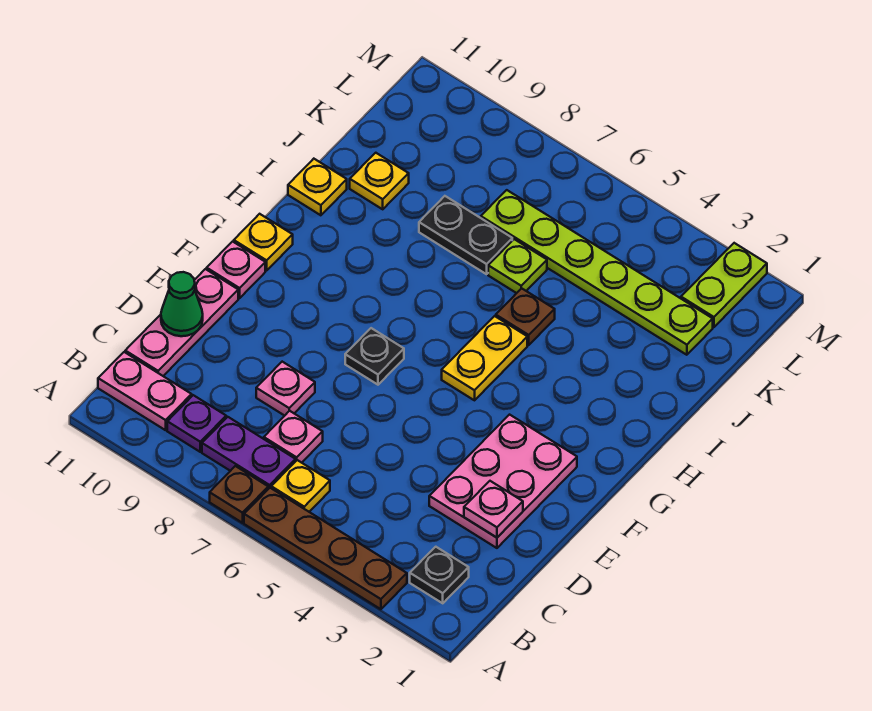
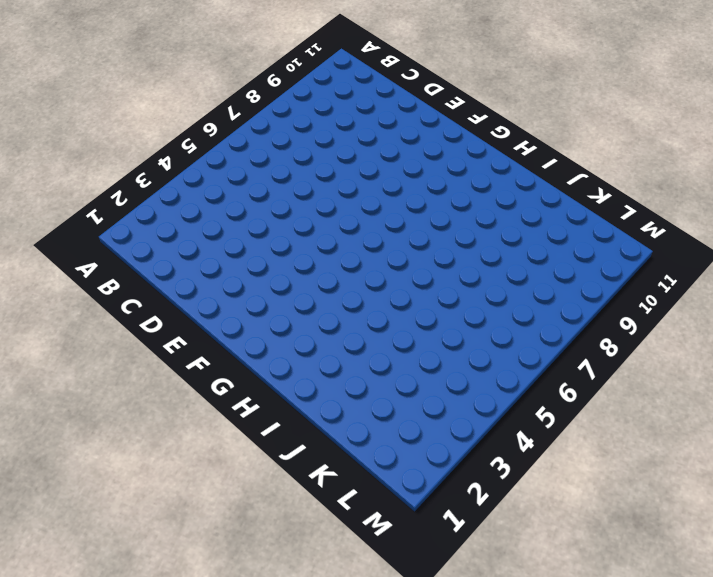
none -> brown 1x4 plate [244,488,407,609]
none -> brown 1x1 plate [210,466,268,523]
none -> black 1x1 plate [410,547,469,603]

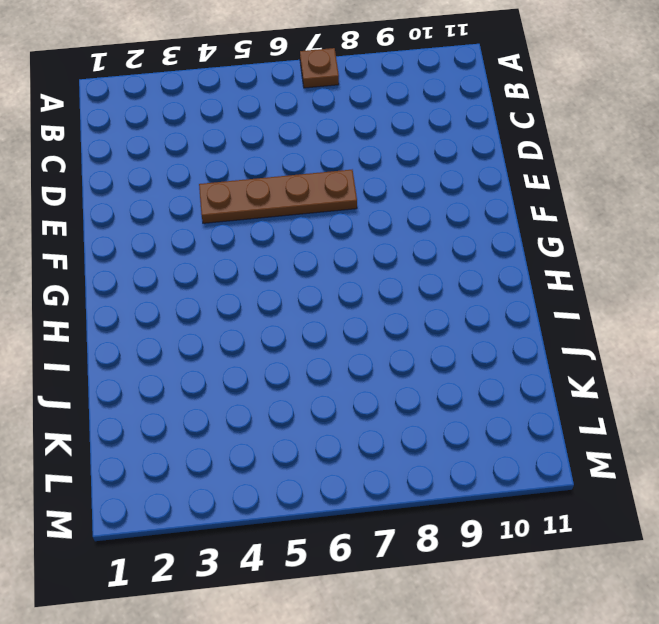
brown 1x4 plate [199,170,357,223] -> brown 1x4 plate moved to [244,488,407,609]
none -> black 1x1 plate [410,547,469,603]
none -> yellow 1x1 plate [271,460,330,512]
none -> purple 1x2 plate [202,417,295,489]

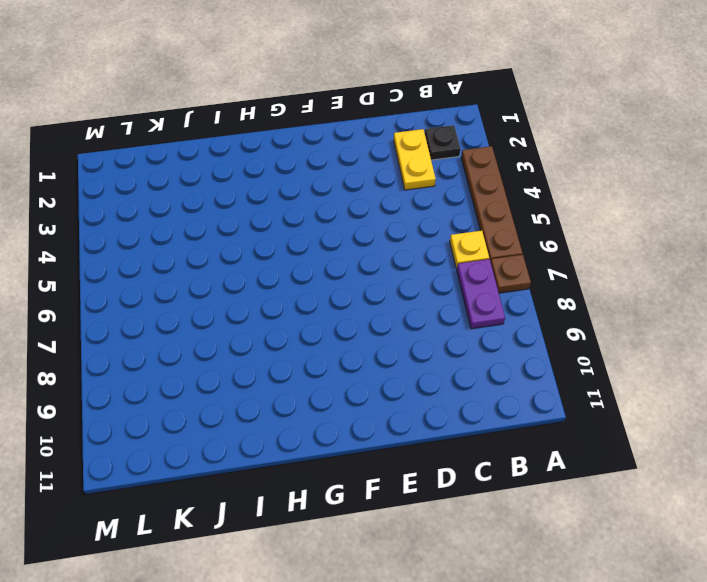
yellow 1x2 plate [394,129,436,190] -> yellow 1x2 plate turned to [442,316,527,400]
none -> purple 1x1 plate [167,395,226,452]
none -> pink 1x2 plate [98,352,192,430]
none -> pink 1x1 plate [264,411,323,463]

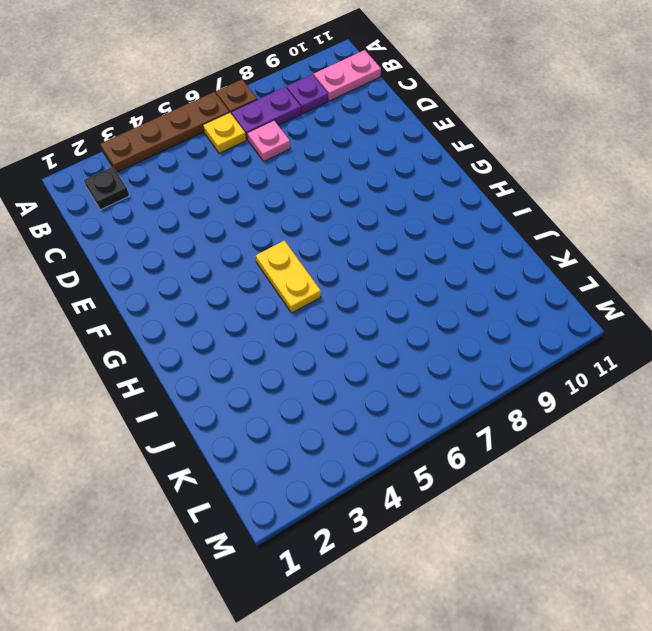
none -> pink 1x3 plate [125,269,238,376]
none -> pink 2x3 plate [429,415,577,548]
none -> pink 1x1 plate [256,362,315,416]

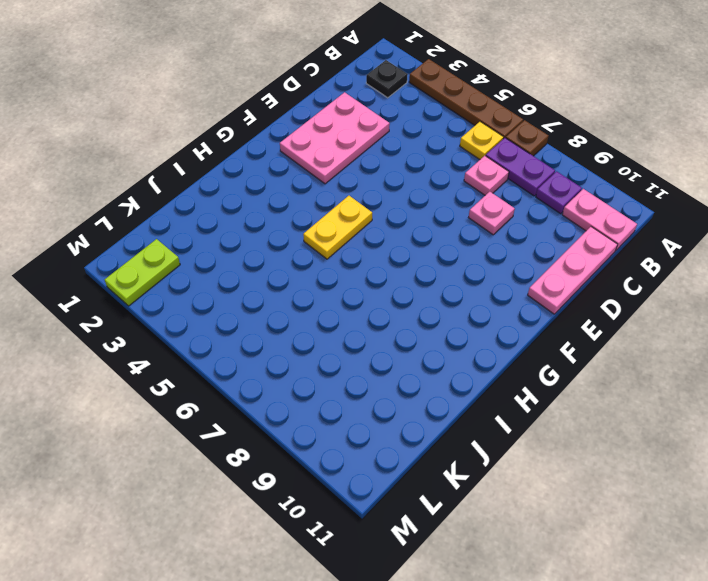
none -> black 1x1 plate [345,328,404,385]
none -> pink 1x1 plate [207,242,265,298]
none -> yellow 1x1 plate [234,214,293,270]

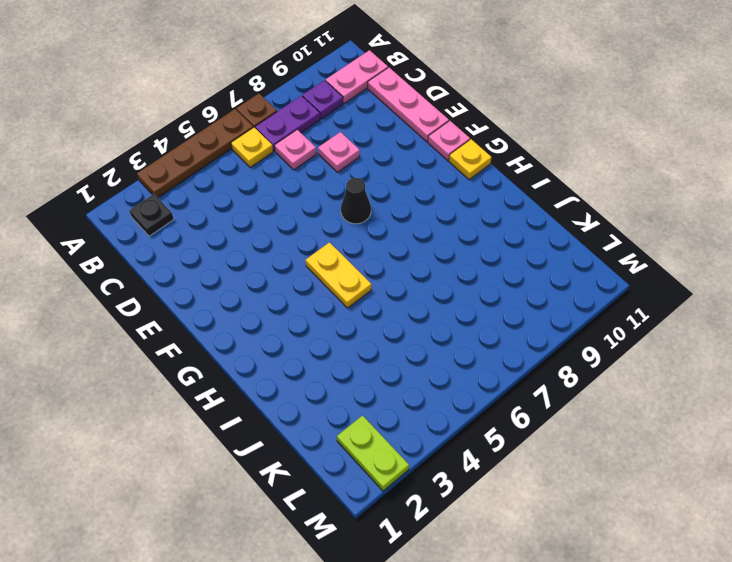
black 1x1 cone [341,178,371,224] -> black 1x1 plate [345,328,404,385]
none -> pink 2x3 plate [429,415,577,548]
none -> brown 1x1 plate [496,288,555,345]
none -> yellow 1x1 plate [288,159,347,215]

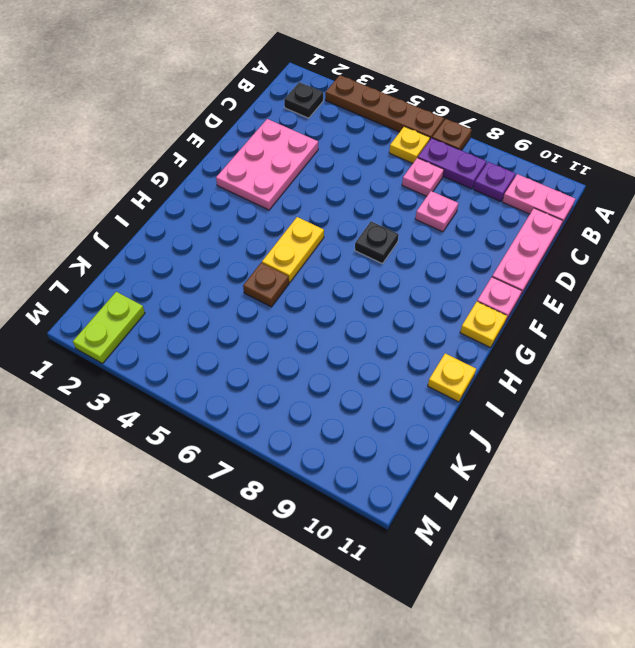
none -> lime 1x1 plate [488,239,547,293]
none -> black 1x2 plate [419,196,512,274]
none -> yellow 1x1 plate [350,153,409,209]

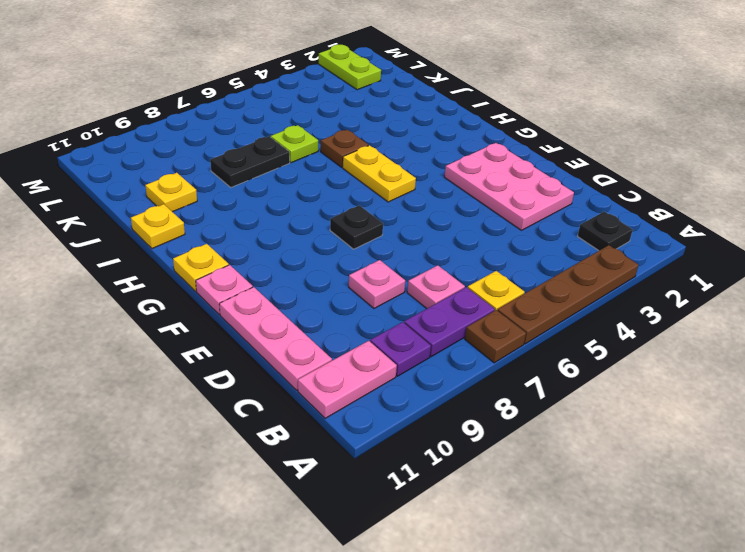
none -> lime 1x6 plate [481,190,713,355]
none -> pink 1x1 plate [464,481,523,538]
none -> green 1x1 cone [161,272,203,336]

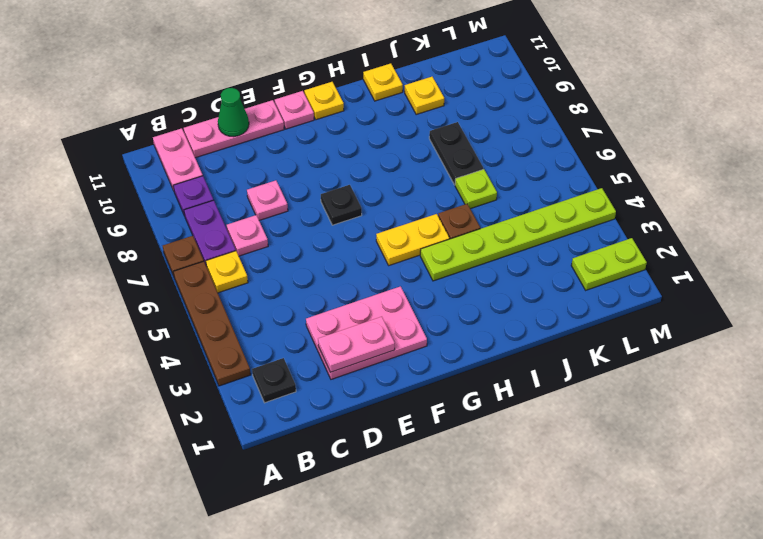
pink 1x2 plate [318,317,395,372] -> pink 1x1 plate [464,481,523,538]
lime 1x6 plate [420,188,616,281] -> lime 1x6 plate turned to [481,190,713,355]

